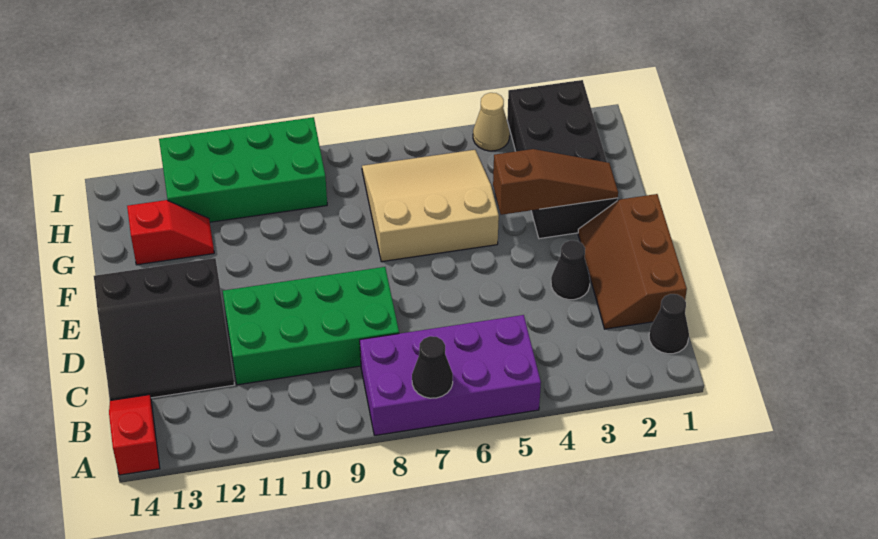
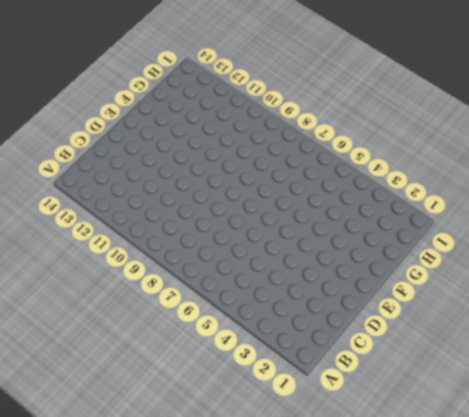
none -> purple 2x4 brick [360,315,541,435]
none -> red 1x2 slope [109,395,160,475]
none -> black 1x1 cone [649,294,689,354]

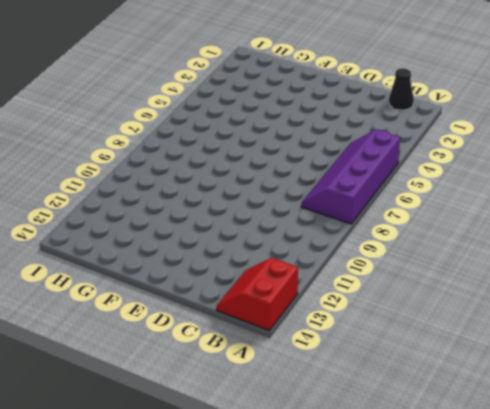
purple 2x4 slope [301,129,400,224] -> purple 2x4 brick [360,315,541,435]
red 2x2 slope [217,258,298,331] -> red 1x2 slope [109,395,160,475]
none -> brown 2x3 slope [578,194,687,329]
none -> green 2x4 brick [223,267,399,385]
none -> black 3x3 slope [94,258,234,400]

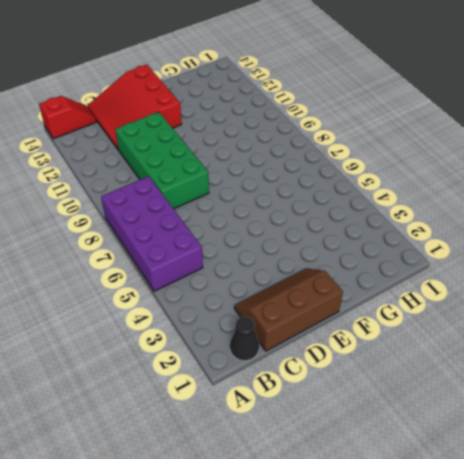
red 3x3 slope [88,65,182,150] -> black 3x3 slope [94,258,234,400]
none -> black 1x1 cone [551,240,590,300]
none -> black 2x4 brick [507,80,618,239]
none -> tan 3x3 slope [362,150,499,262]

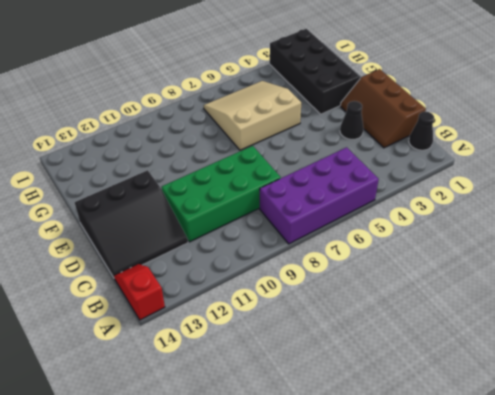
none -> red 1x2 slope [127,200,214,265]
none -> green 2x4 brick [159,117,327,222]
none -> tan 1x1 cone [473,93,510,151]

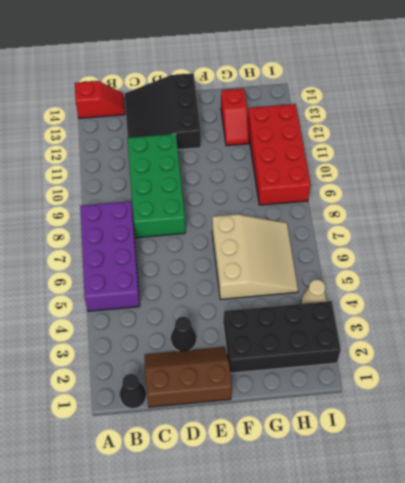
red 2x4 brick [248,104,311,205] -> green 2x4 brick [159,117,327,222]
none -> black 1x1 cone [412,336,453,398]
none -> brown 1x3 slope [493,149,618,215]

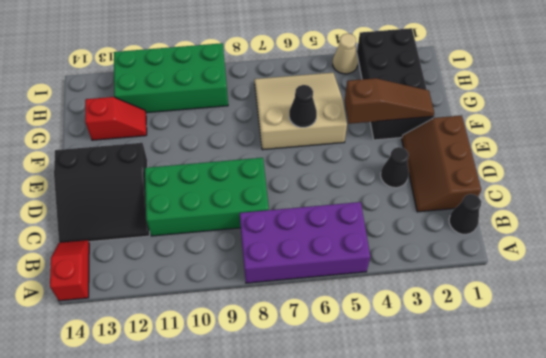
black 1x1 cone [289,85,317,127] -> black 1x1 cone moved to [412,336,453,398]

